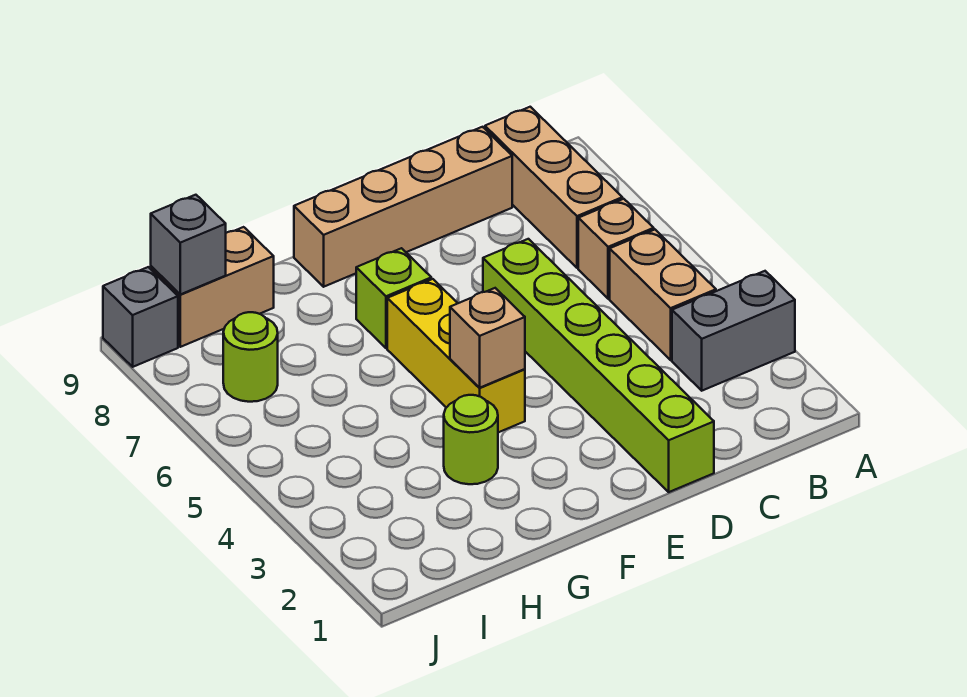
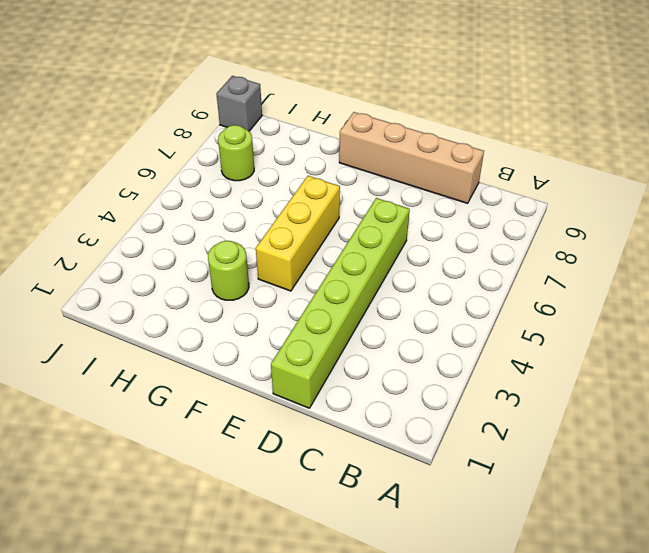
none -> grey 1x2 brick [672,271,795,391]
none -> tan 1x2 brick [610,230,716,360]
none -> tan 1x1 brick [578,199,654,299]

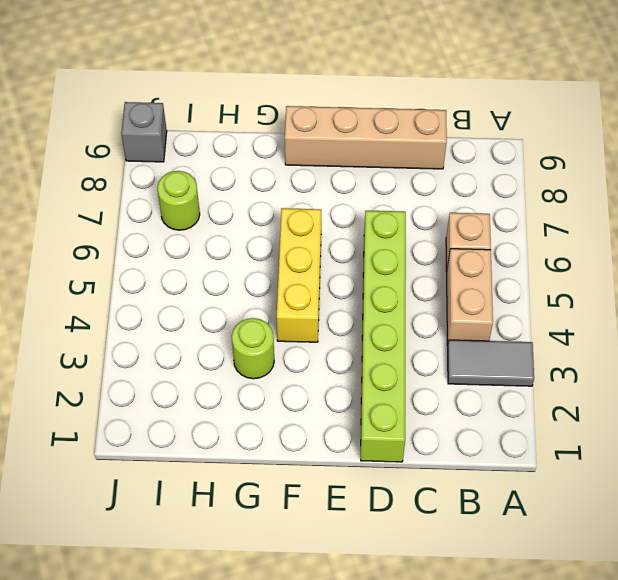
grey 1x2 tile [448,340,534,386] -> grey 1x2 brick [672,271,795,391]
none -> tan 1x3 brick [485,107,622,268]
none -> lime 1x1 brick [356,248,431,348]
none -> tan 1x2 brick [151,227,274,347]

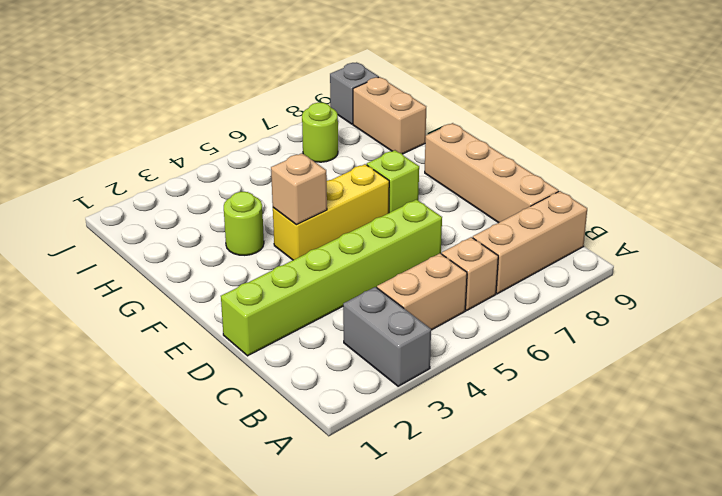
none -> grey 1x1 brick [151,195,226,294]

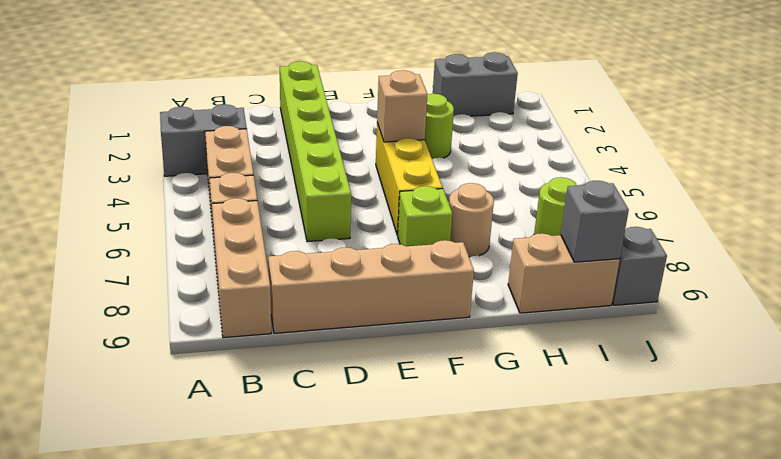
tan 1x1 round brick [449,183,494,257] -> none
grey 1x2 brick [433,52,518,116] -> none

